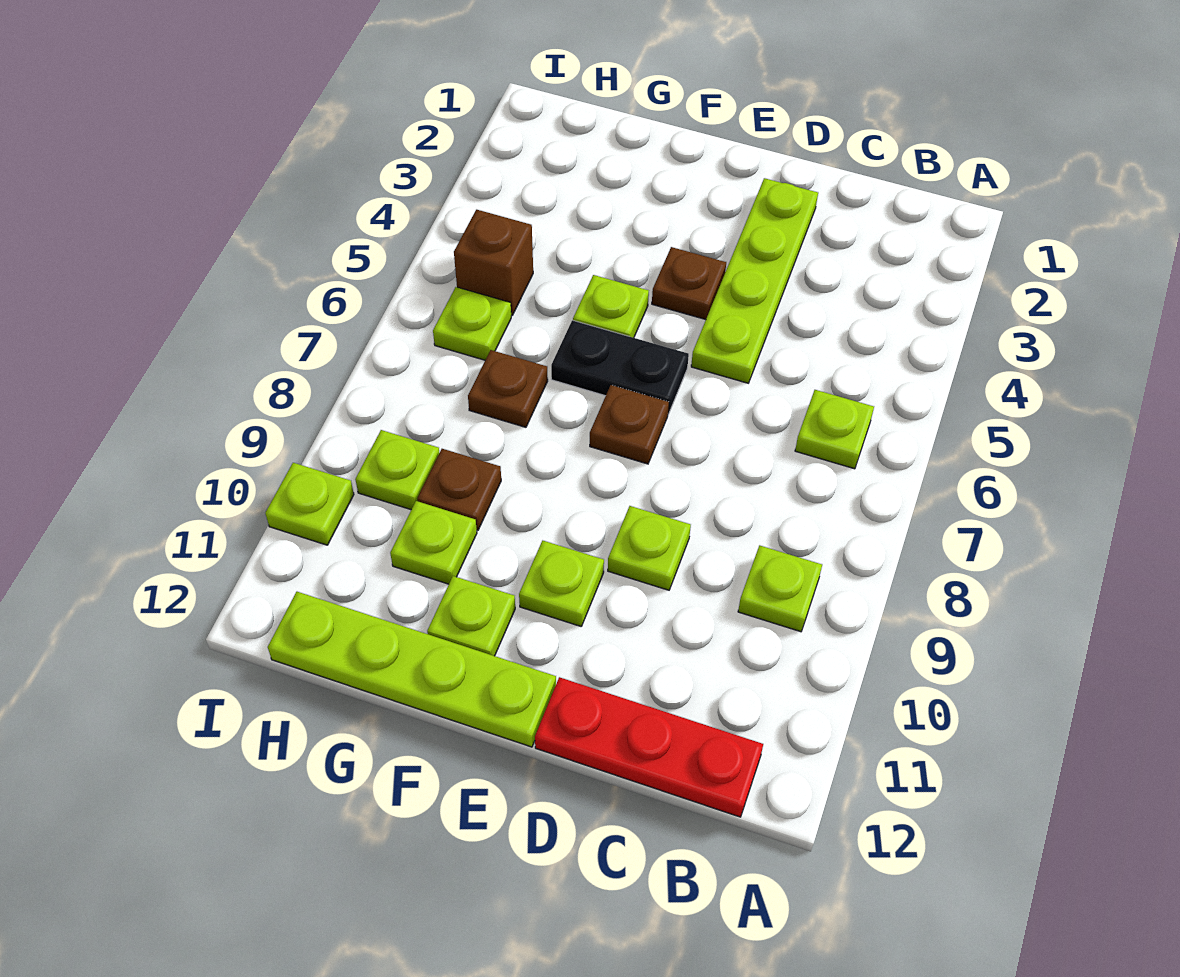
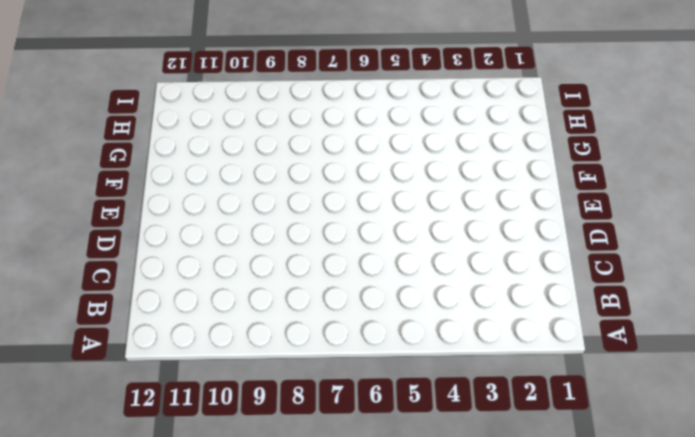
none -> lime 1x1 plate [795,390,874,469]
none -> lime 1x1 plate [738,545,822,632]
none -> red 1x3 plate [535,677,763,817]

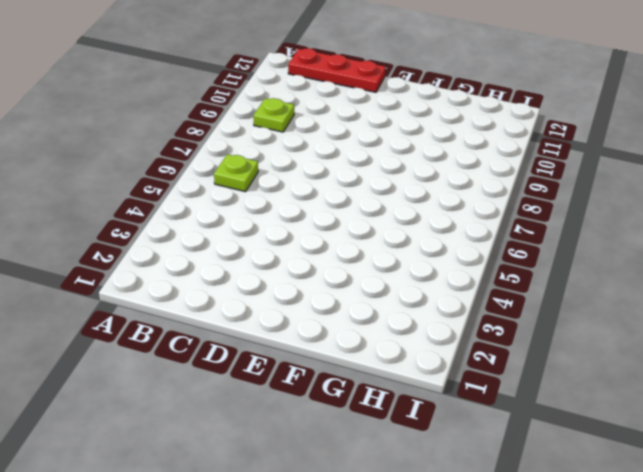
none -> lime 1x4 plate [691,178,818,383]
none -> lime 1x1 plate [608,506,691,590]
none -> brown 1x1 plate [652,247,726,320]

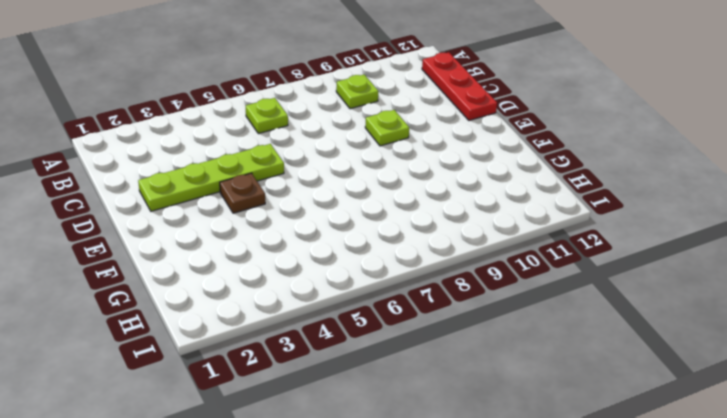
none -> black 1x2 plate [551,320,689,414]
none -> brown 1x1 plate [590,385,669,464]
none -> lime 1x1 plate [519,541,604,626]

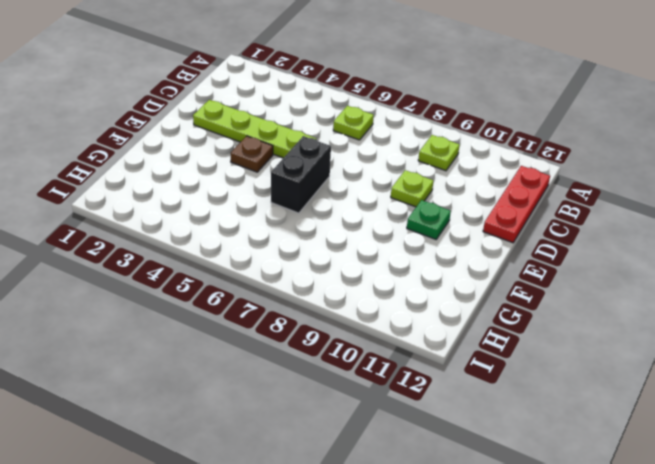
black 1x2 brick [271,136,331,213] -> black 1x2 plate [551,320,689,414]
green 1x1 plate [407,200,451,239] -> lime 1x1 plate [519,541,604,626]
none -> brown 1x1 plate [590,385,669,464]
none -> lime 1x4 plate [268,592,556,747]
none -> lime 1x1 plate [573,275,649,338]

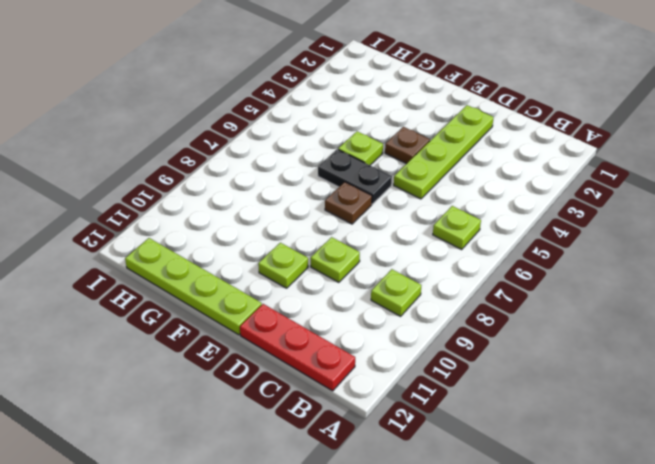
none -> lime 1x1 plate [427,576,515,656]
none -> brown 1x1 plate [468,350,548,427]
none -> brown 1x1 plate [417,449,501,530]

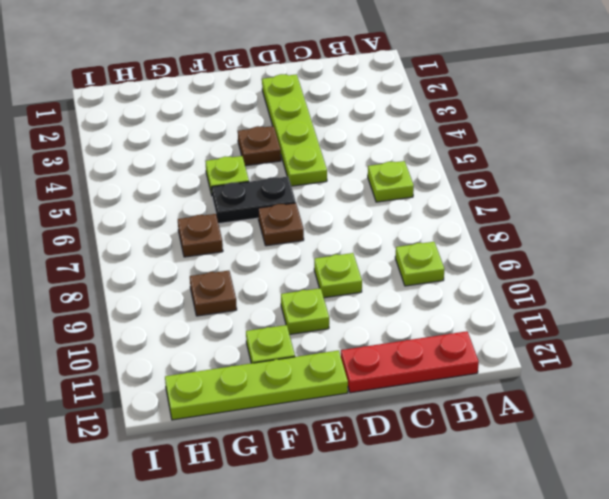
none -> lime 1x1 plate [390,501,477,584]
none -> brown 1x1 brick [454,210,533,315]
none -> lime 1x1 plate [433,287,511,360]

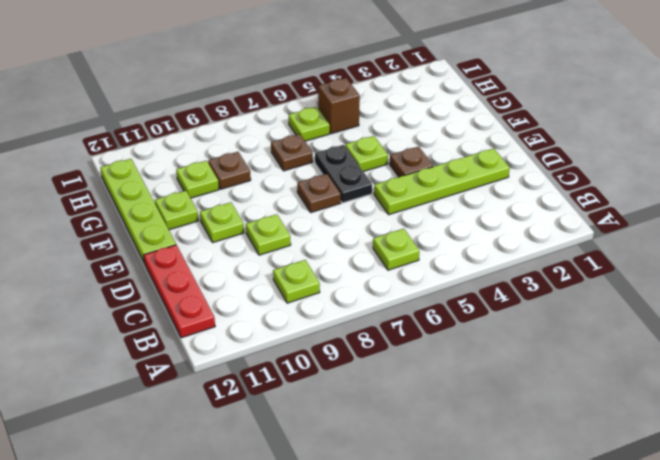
none -> lime 1x1 plate [355,430,439,510]
none -> lime 1x1 plate [265,463,354,545]

